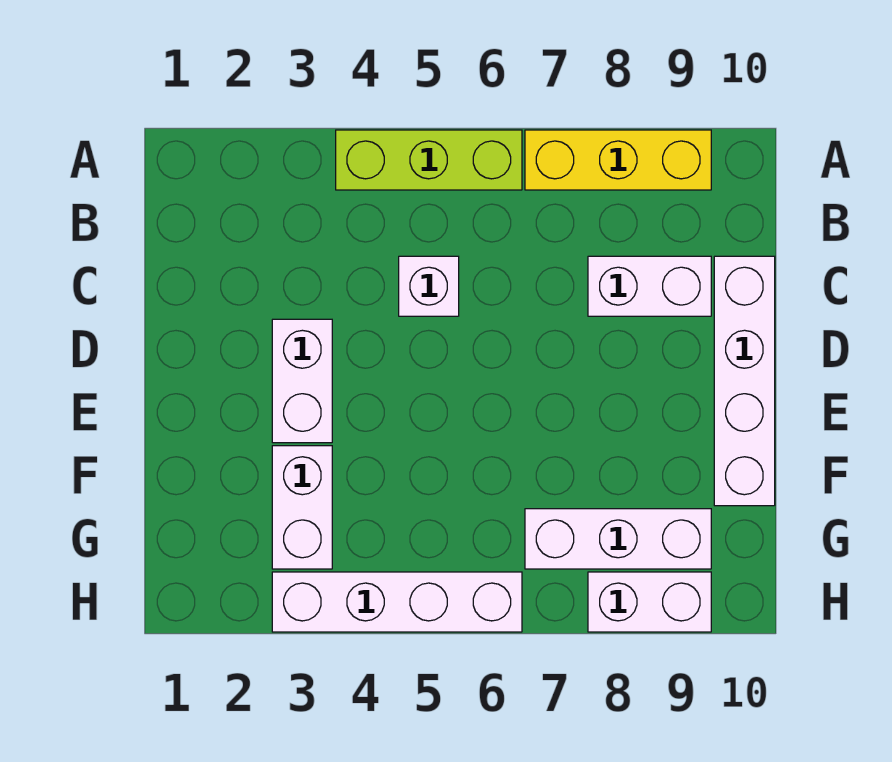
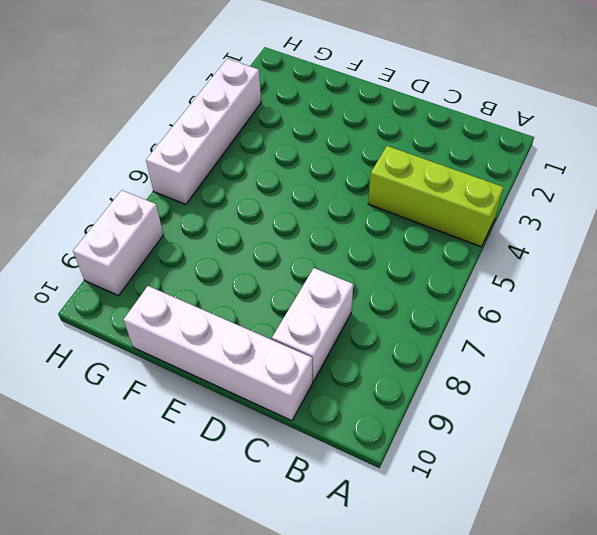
lime 1x3 brick [368,146,504,247] -> lime 1x3 brick turned to [336,130,522,190]
none -> yellow 1x3 brick [525,130,711,190]
none -> white 1x1 brick [399,256,459,316]

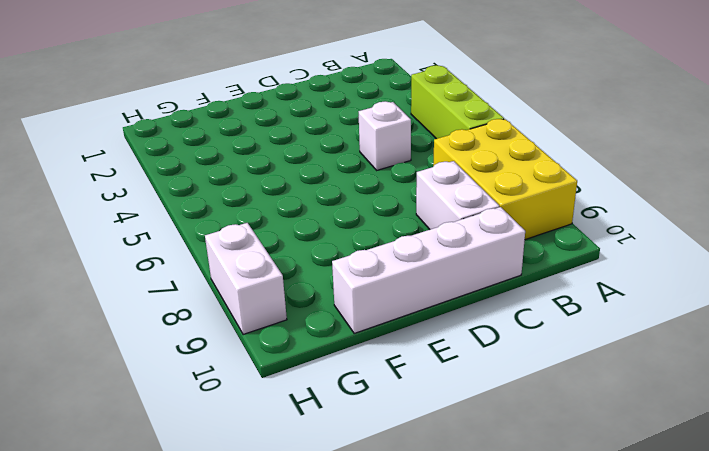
yellow 2x3 brick [433,119,577,240] -> yellow 1x3 brick [525,130,711,190]
none -> white 1x2 brick [272,319,332,443]
none -> white 1x2 brick [272,446,332,569]

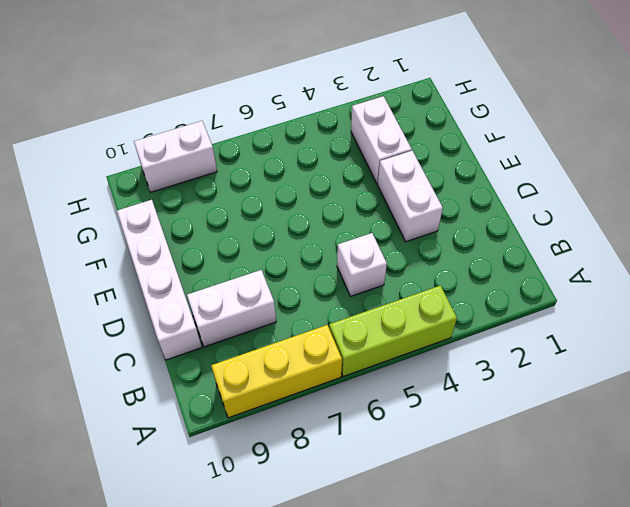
none -> white 1x3 brick [525,509,711,569]
none -> white 1x4 brick [272,572,522,632]

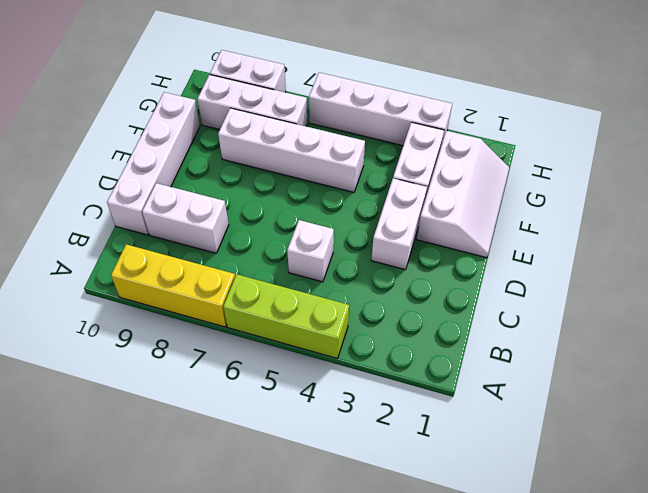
white 2x3 slope [417,131,509,258] -> none
white 1x4 brick [218,108,365,192] -> none

